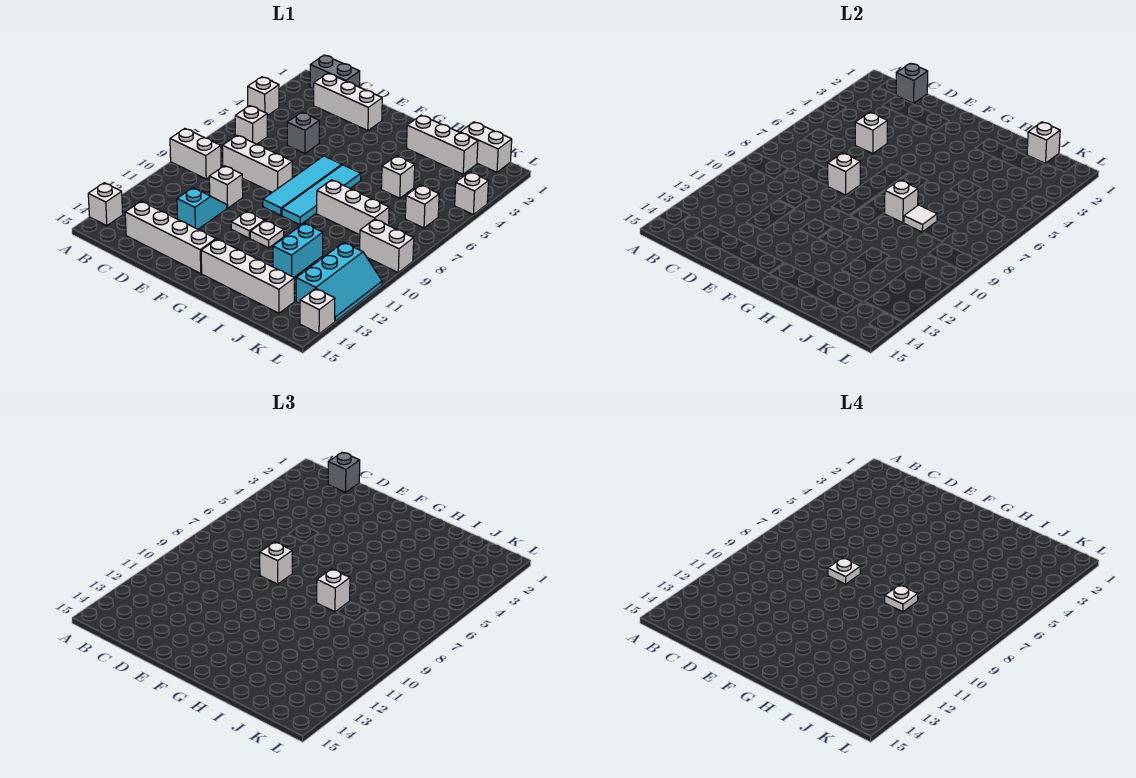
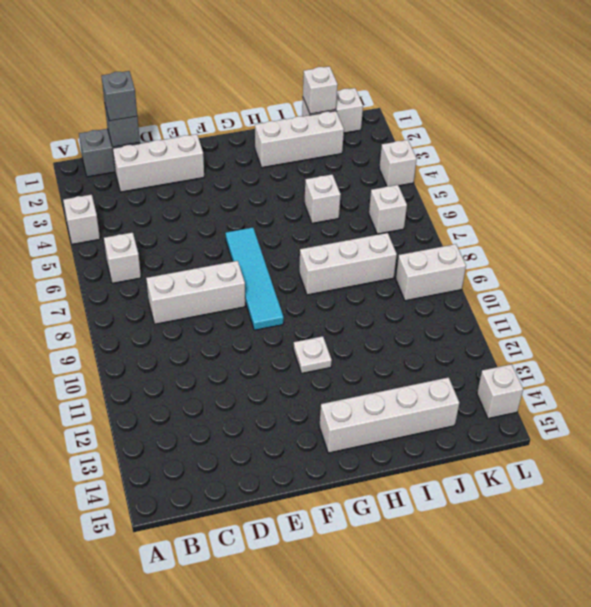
none -> white 1x2 brick [170,129,221,179]
none -> white 1x1 brick [88,183,123,226]
none -> white 1x4 brick [125,201,216,273]
none -> grey 1x1 brick [287,112,319,154]

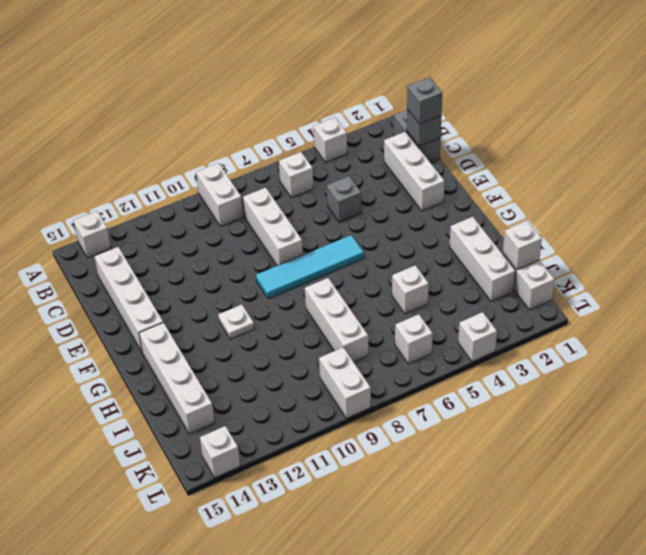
none -> white 1x1 brick [209,166,243,208]
none -> cyan 1x2 slope [177,188,227,229]
none -> white 1x1 plate [231,211,265,238]
none -> cyan 1x4 tile [282,165,361,225]

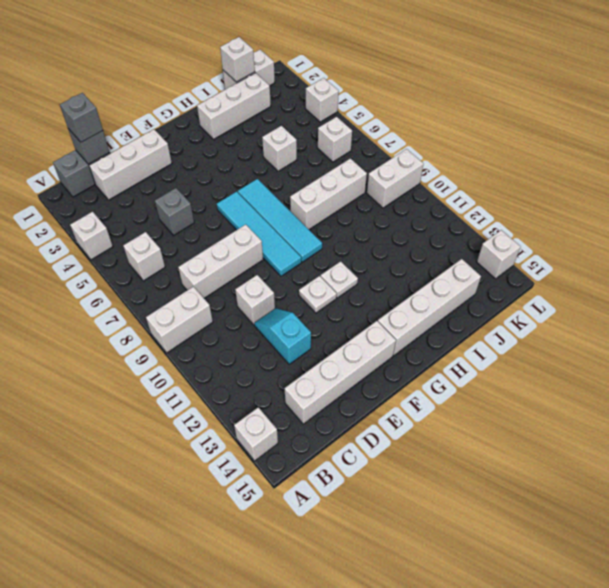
none -> cyan 1x2 brick [273,223,323,277]
none -> cyan 2x3 slope [296,242,382,321]
none -> white 1x1 brick [855,112,887,154]
none -> white 1x1 brick [828,153,860,195]

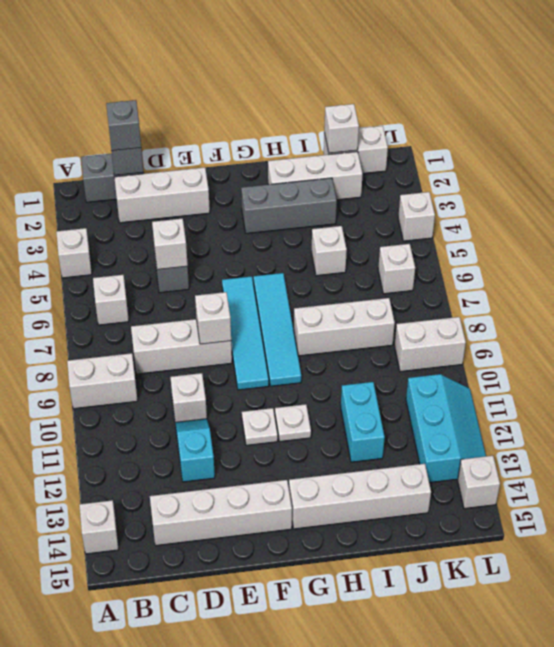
grey 1x3 brick [241,178,337,233] -> none
none -> white 1x1 brick [885,180,918,223]
none -> white 1x1 tile [904,205,937,232]
none -> white 1x1 brick [260,542,292,584]
none -> white 1x1 brick [317,569,350,612]

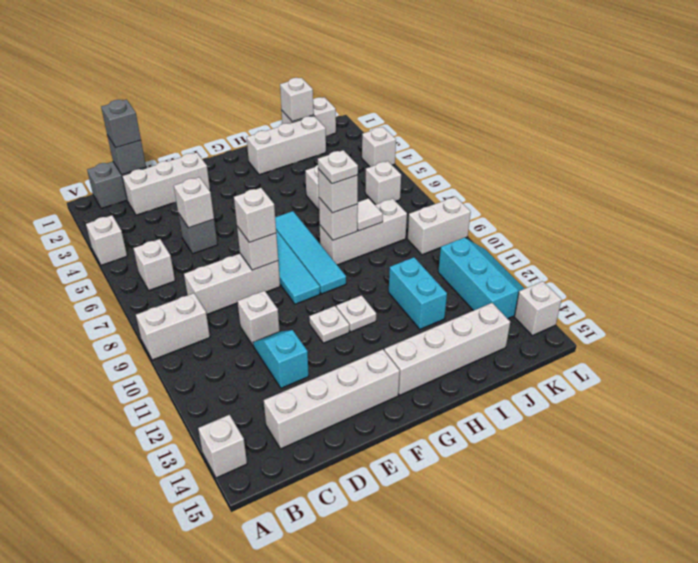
none -> white 1x1 plate [828,558,860,584]

